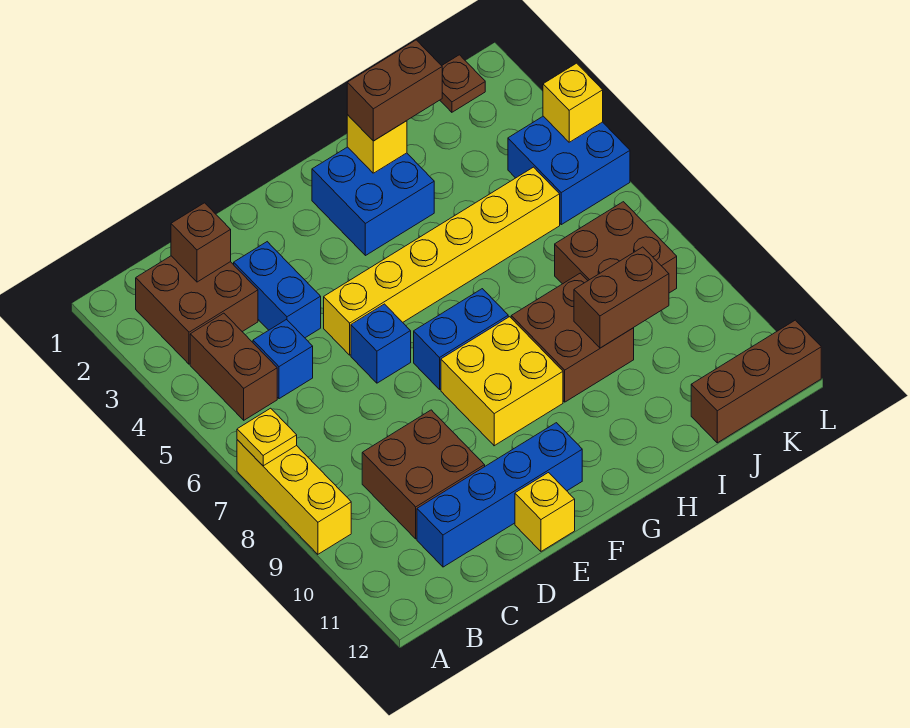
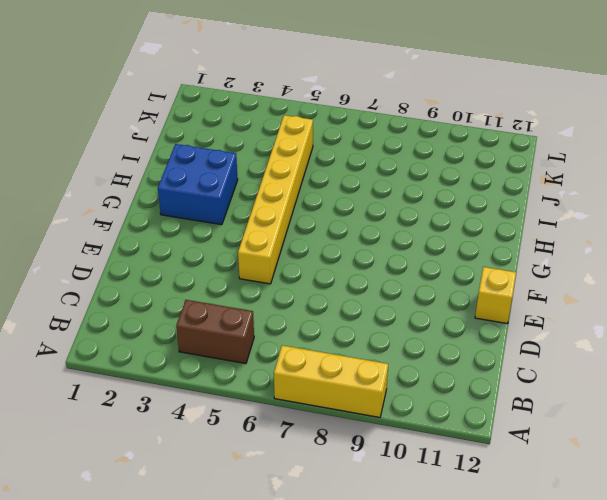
none -> brown 2x2 brick [136,256,258,364]
none -> blue 1x1 brick [253,320,313,399]
none -> brown 2x2 brick [362,410,485,539]

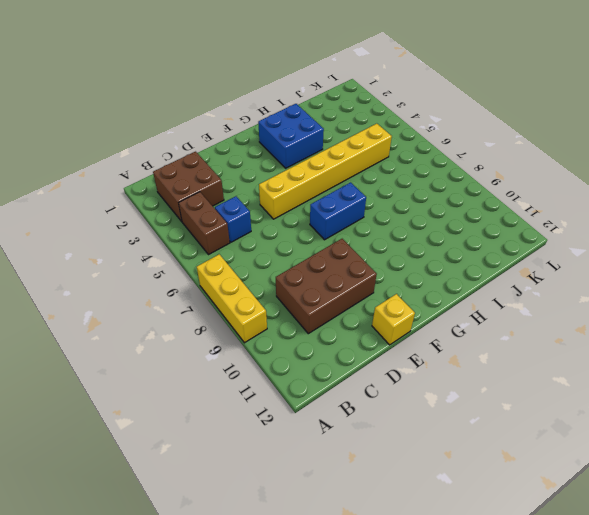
brown 2x3 brick [276,239,377,334] -> brown 2x2 brick [362,410,485,539]
none -> blue 1x4 brick [417,423,582,567]
none -> blue 1x2 brick [234,242,321,338]
none -> blue 1x1 brick [351,304,411,383]

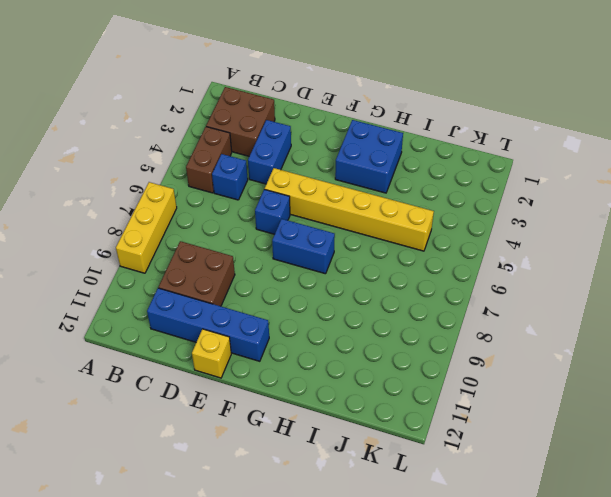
none -> yellow 2x2 brick [441,317,563,446]
none -> brown 2x2 brick [511,273,634,402]
none -> brown 2x2 brick [555,202,677,293]

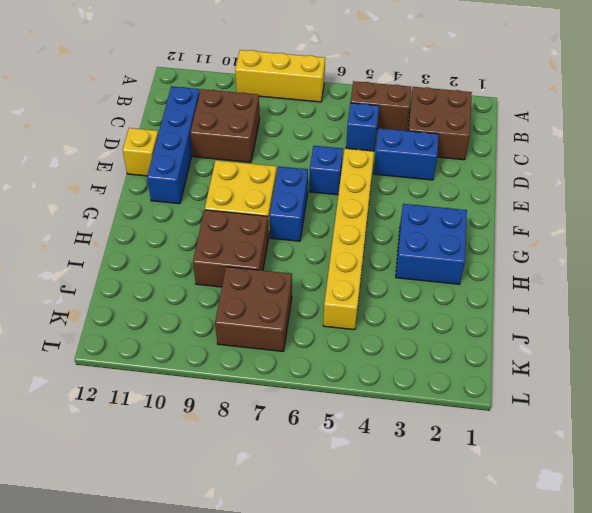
none -> brown 1x3 brick [691,320,821,443]
none -> brown 1x1 plate [440,55,485,112]
none -> blue 2x2 brick [508,116,630,225]

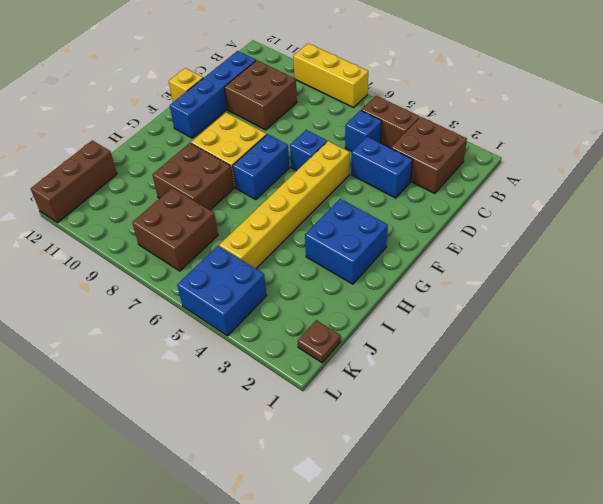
none -> yellow 1x1 plate [237,408,297,466]
none -> brown 1x1 brick [171,203,231,282]
none -> yellow 1x1 brick [347,115,407,173]

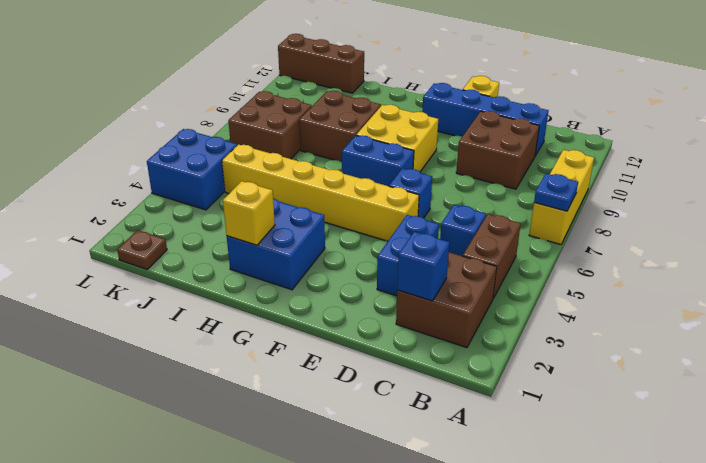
blue 1x1 plate [534,174,578,211] -> yellow 1x1 plate [237,408,297,466]
blue 1x1 brick [397,232,450,301] -> brown 1x1 brick [171,203,231,282]
none -> brown 1x2 brick [574,247,669,348]
none -> yellow 1x1 brick [543,63,603,142]
none -> brown 1x2 brick [347,40,442,141]

